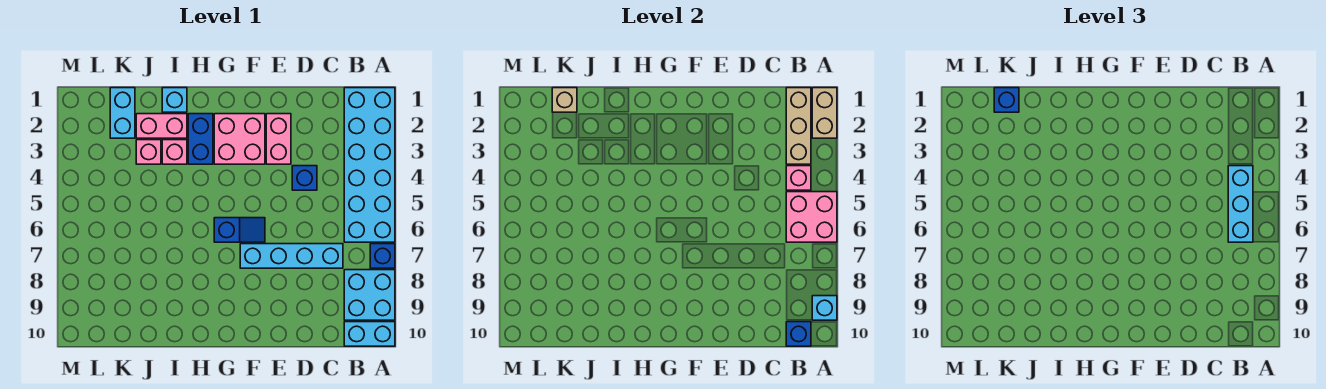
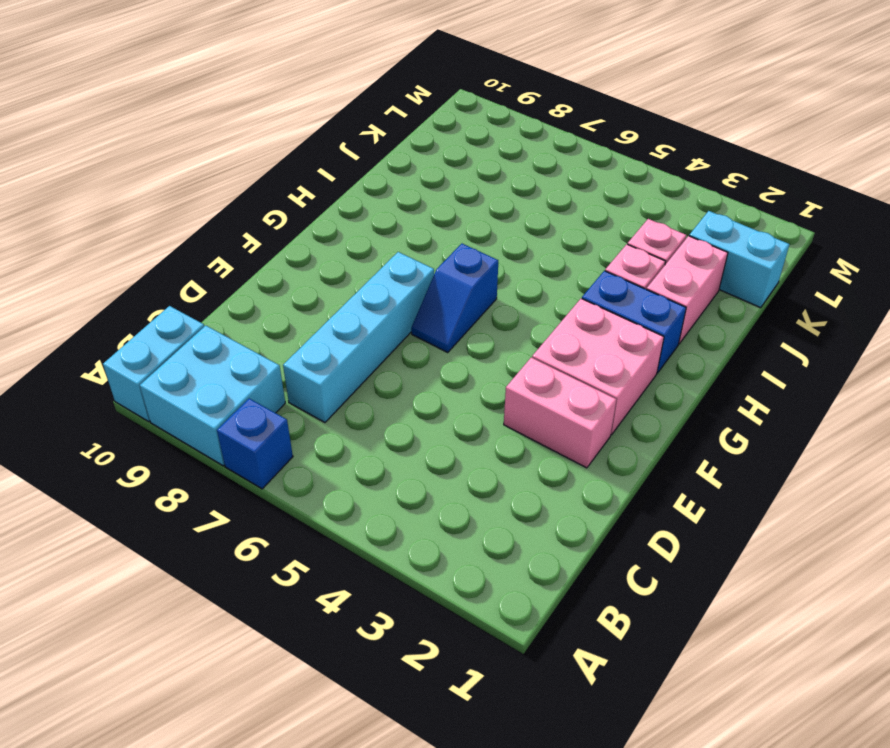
none -> cyan 2x6 brick [344,88,395,242]
none -> blue 1x1 brick [292,166,317,190]
none -> cyan 1x1 brick [162,88,187,112]

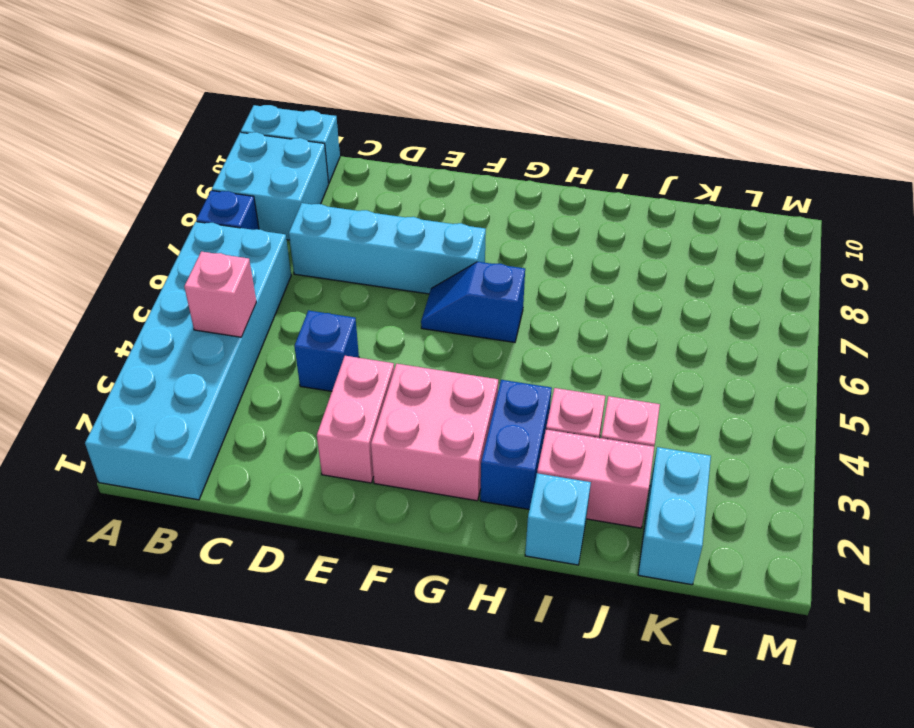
none -> tan 1x2 brick [812,88,837,138]
none -> pink 2x2 brick [786,192,837,242]
none -> cyan 1x1 brick [812,296,837,320]

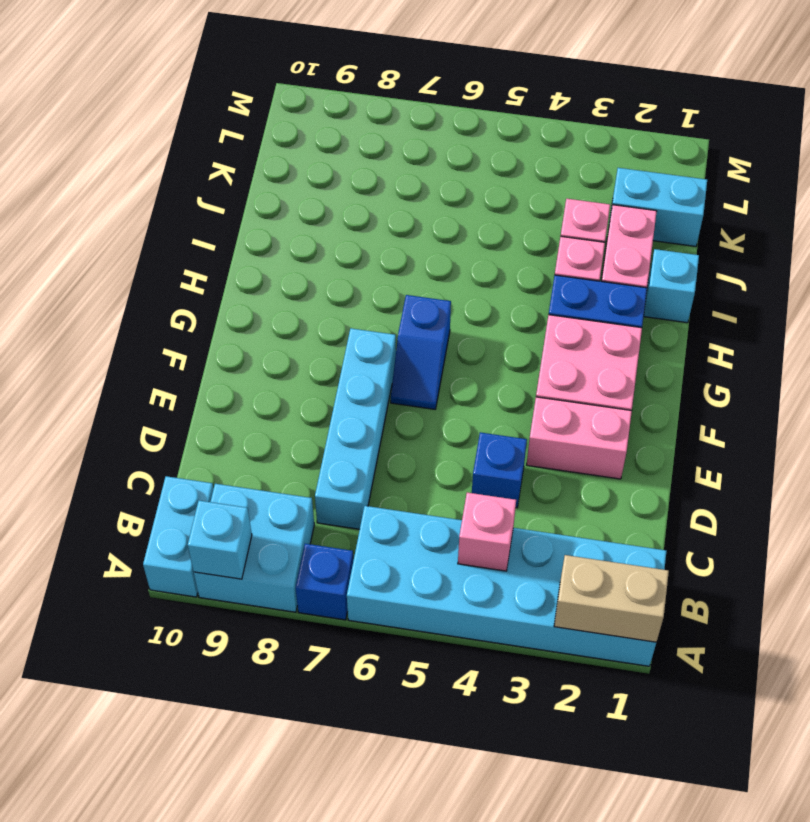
none -> pink 2x2 brick [786,192,837,242]
none -> tan 1x3 brick [786,88,811,164]
none -> blue 1x1 brick [786,322,811,346]

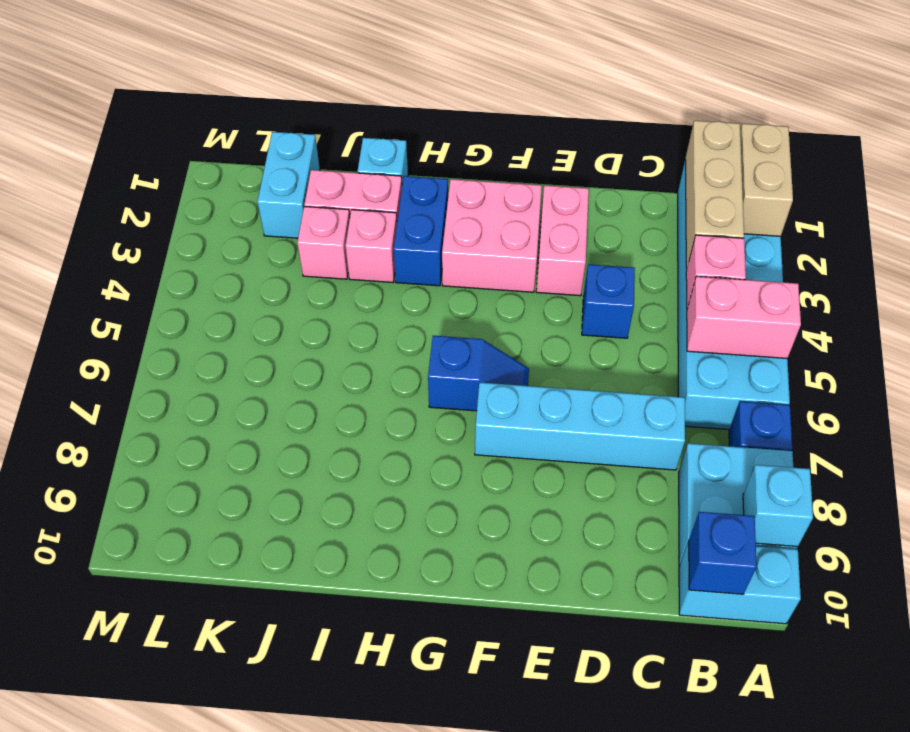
pink 1x2 brick [687,276,801,359] -> pink 2x2 brick [786,192,837,242]
none -> tan 1x1 brick [552,88,577,112]
none -> cyan 1x3 brick [1228,166,1253,242]
none -> blue 1x1 brick [994,88,1019,112]

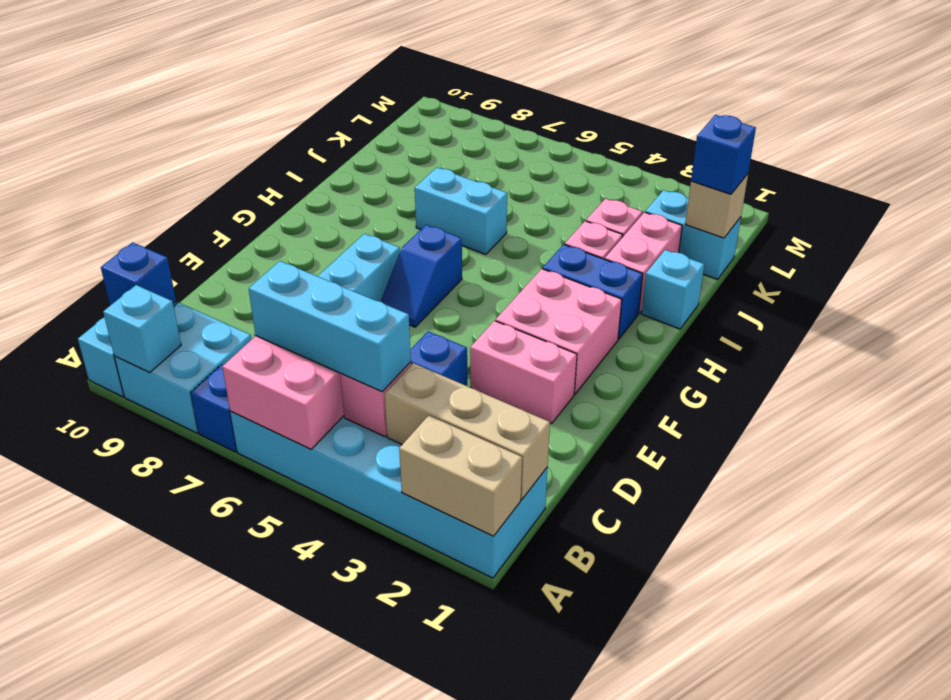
cyan 1x2 brick [415,168,507,254] -> none

